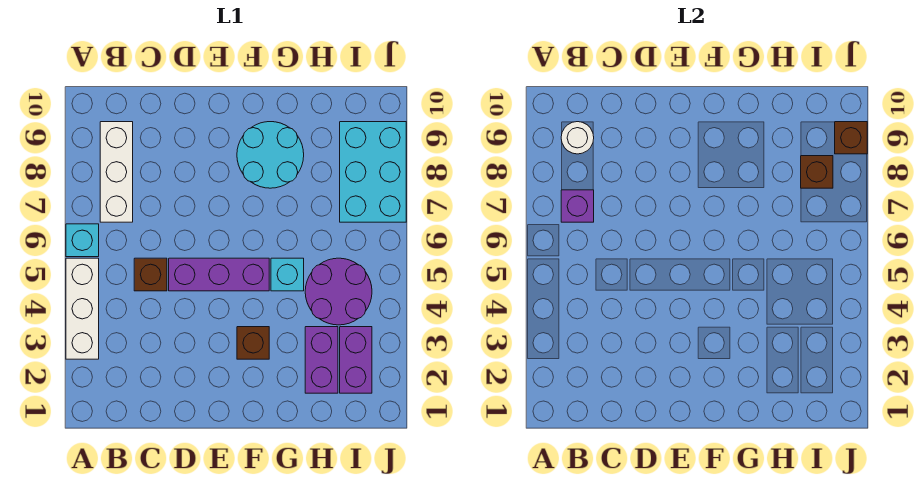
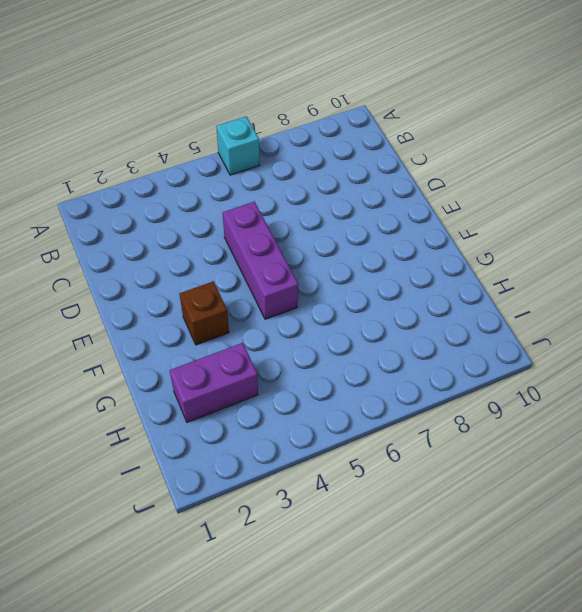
none -> white 1x3 brick [66,258,99,359]
none -> white 1x3 brick [100,122,133,222]
none -> brown 1x1 brick [134,258,167,291]

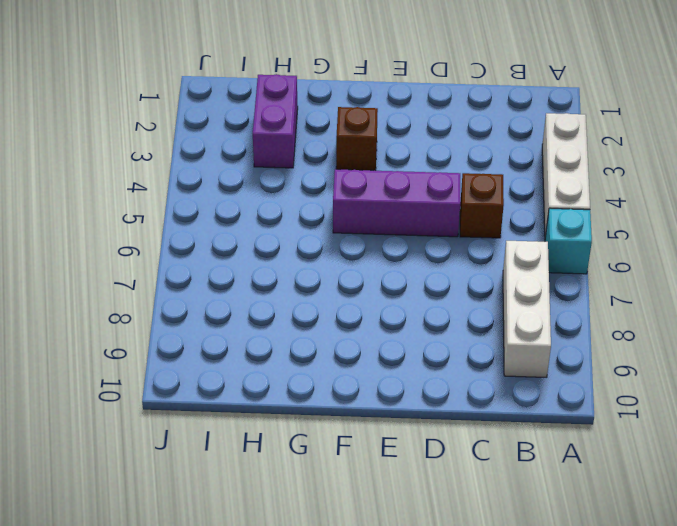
none -> cyan 2x2 round brick [237,122,304,188]
none -> cyan 1x1 brick [271,258,304,291]
none -> purple 2x2 round brick [305,258,372,325]

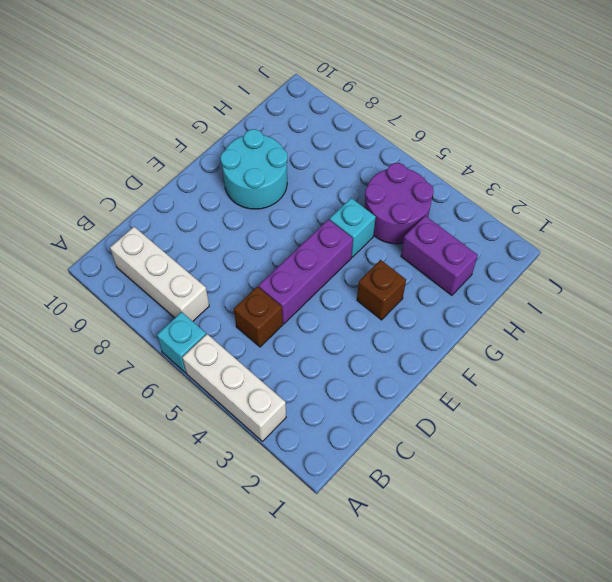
none -> purple 1x2 brick [340,327,372,393]
none -> cyan 2x3 brick [340,122,406,222]
none -> purple 1x1 brick [561,190,594,222]

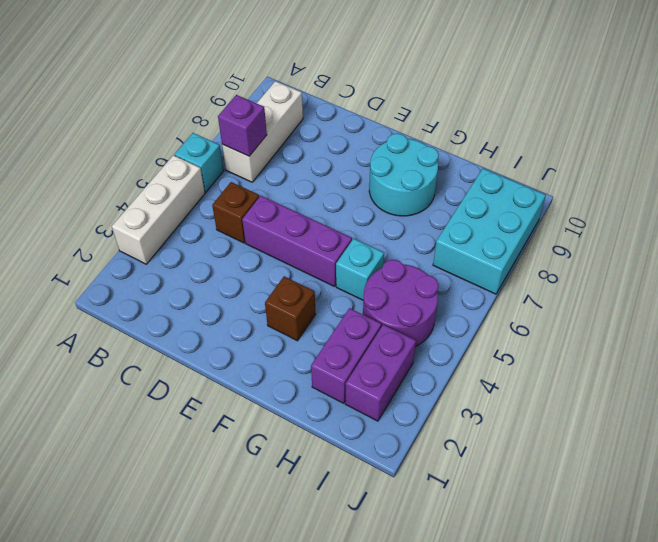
none -> white 1x1 round brick [561,122,594,154]
none -> brown 1x1 brick [801,156,833,188]
none -> brown 1x1 brick [835,122,867,154]

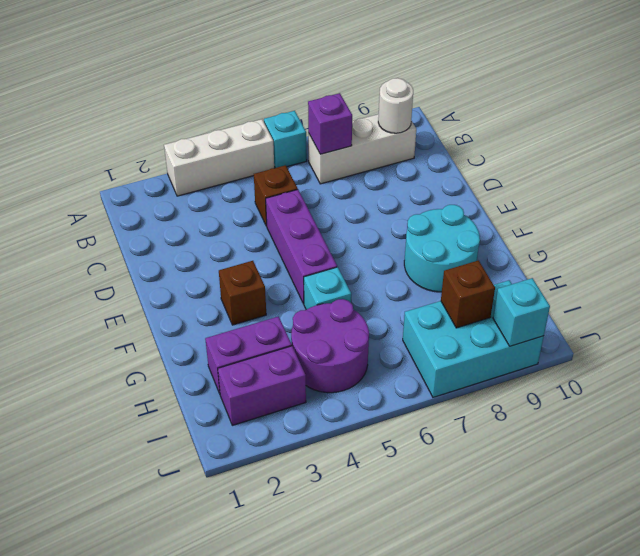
cyan 1x1 brick [493,278,550,346] -> brown 1x1 brick [835,122,867,154]

